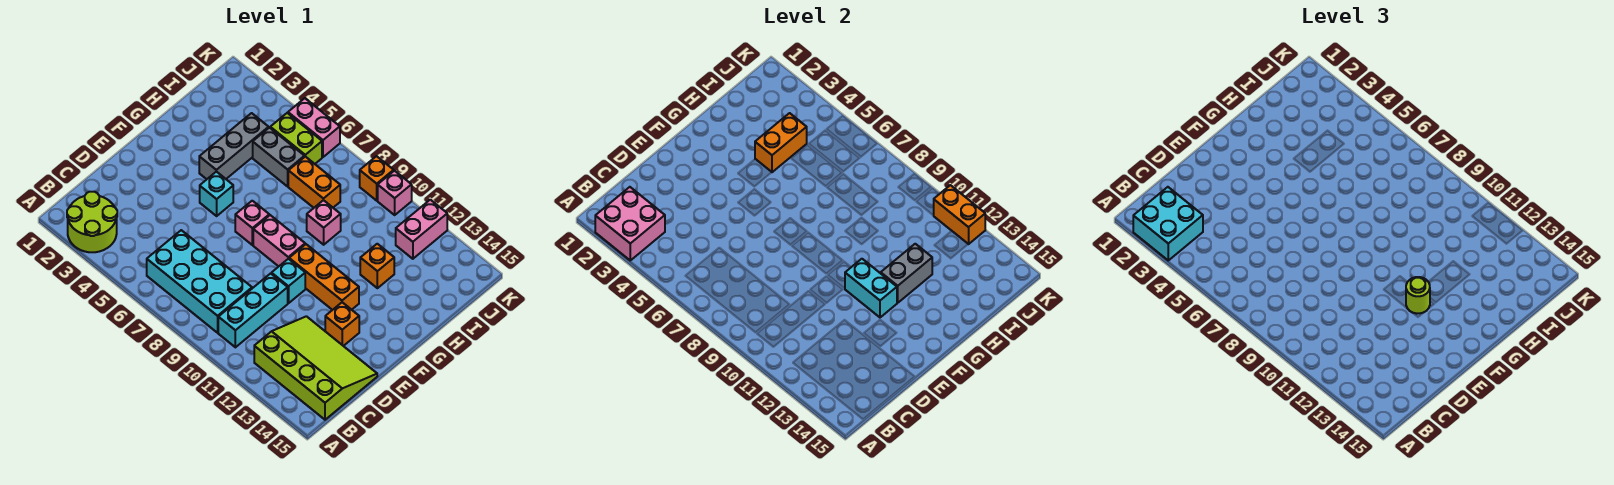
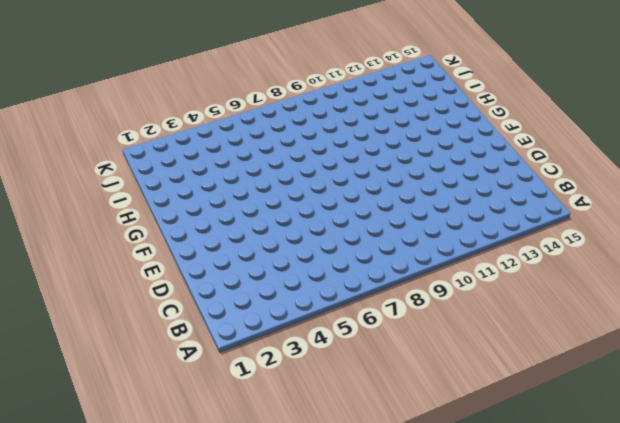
none -> lime 2x2 round brick [67,192,117,252]
none -> cyan 2x4 brick [147,230,252,333]
none -> cyan 1x3 brick [218,273,288,347]

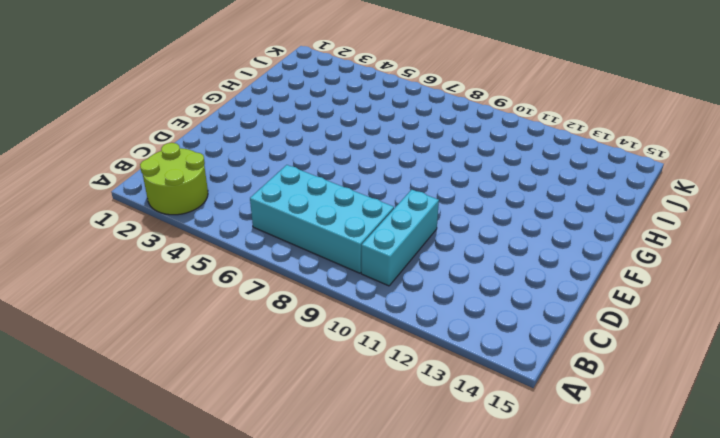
none -> lime 3x4 slope [254,316,377,420]
none -> cyan 1x1 brick [272,259,305,303]
none -> orange 1x1 brick [325,302,359,346]

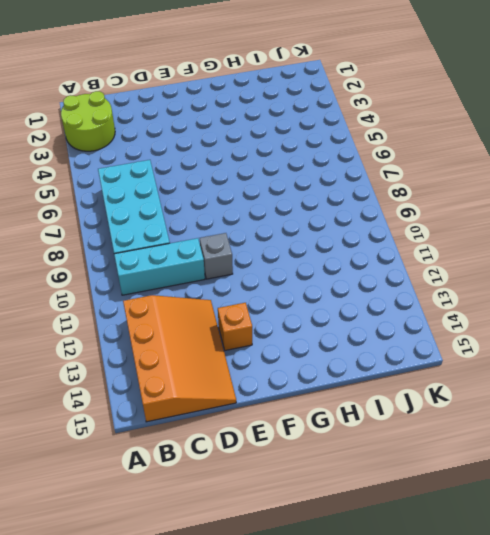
orange 3x4 slope [123,295,236,422] -> lime 3x4 slope [254,316,377,420]
grey 1x1 brick [200,233,233,279] -> cyan 1x1 brick [272,259,305,303]
none -> cyan 1x1 brick [200,172,233,216]
none -> pink 1x1 brick [235,201,269,245]
none -> pink 1x2 brick [253,215,305,266]

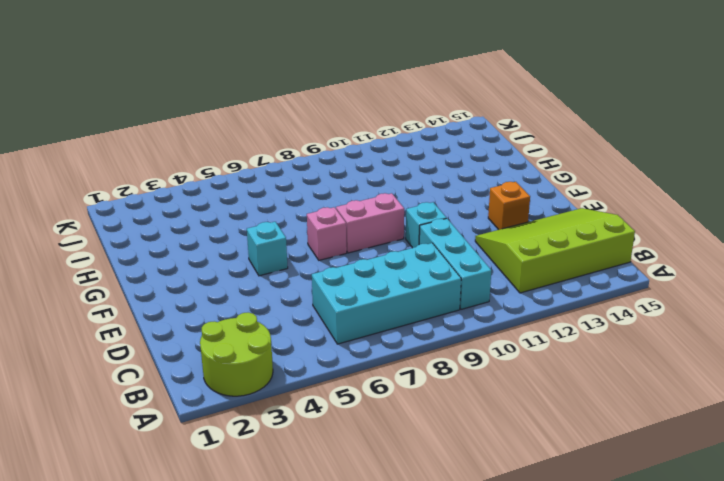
none -> orange 1x3 brick [289,244,359,310]
none -> grey 1x3 brick [199,113,269,179]
none -> pink 1x1 brick [307,200,341,245]

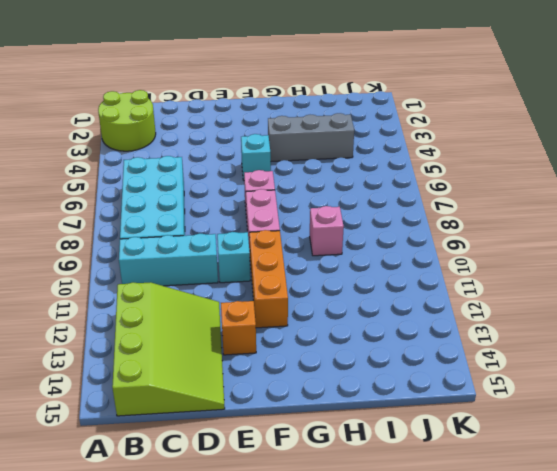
none -> orange 1x1 brick [360,244,394,288]
none -> grey 1x2 brick [253,128,304,186]
none -> orange 1x2 brick [288,157,340,208]

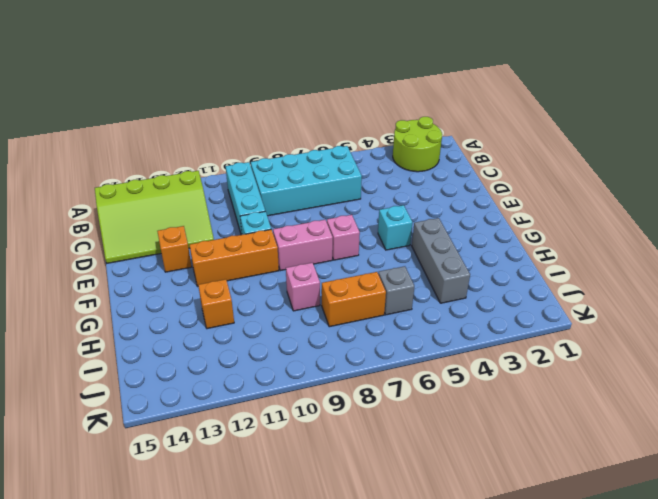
grey 1x1 brick [378,266,414,315] -> grey 1x2 brick [253,128,304,186]
none -> lime 1x2 brick [270,113,322,164]
none -> pink 1x2 brick [396,200,447,259]
none -> pink 1x2 brick [288,98,340,157]

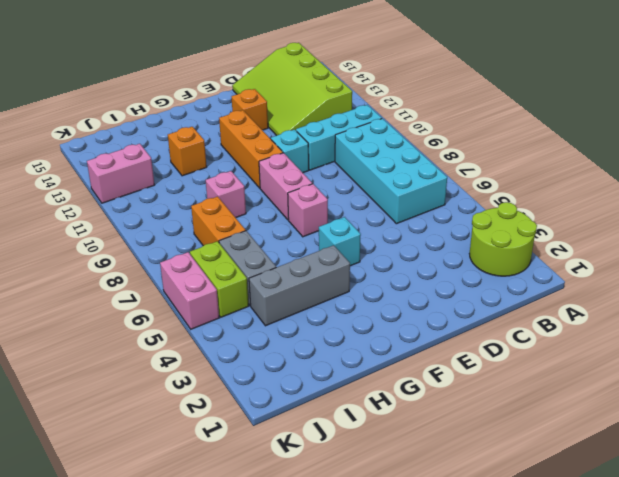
none -> orange 1x1 brick [360,156,394,201]
none -> pink 1x1 brick [378,171,412,215]
none -> pink 2x2 brick [595,187,665,260]

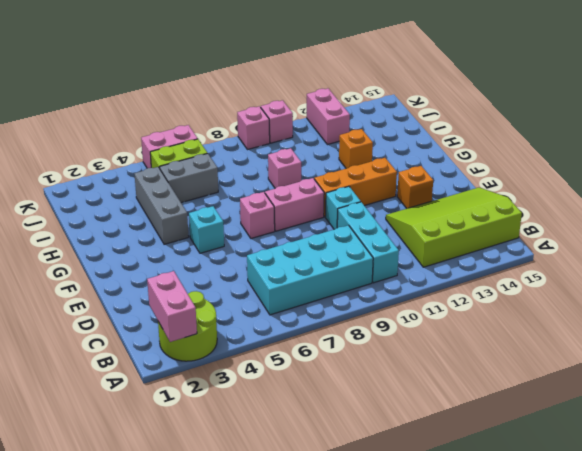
pink 1x2 brick [147,271,197,342] -> pink 2x2 brick [595,187,665,260]
pink 1x1 brick [237,106,270,150] -> orange 1x1 brick [360,156,394,201]
none -> orange 1x2 brick [288,157,340,208]
none -> cyan 1x2 brick [845,259,897,317]
none -> grey 1x2 brick [881,244,932,303]

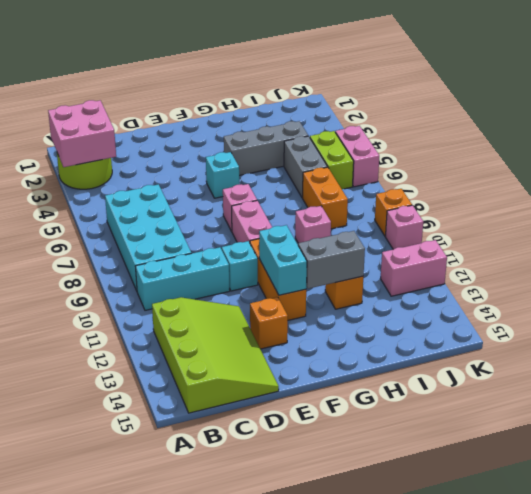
none -> orange 1x2 brick [755,113,807,172]
none -> orange 1x2 brick [934,185,985,244]
none -> cyan 2x2 brick [1133,187,1203,260]

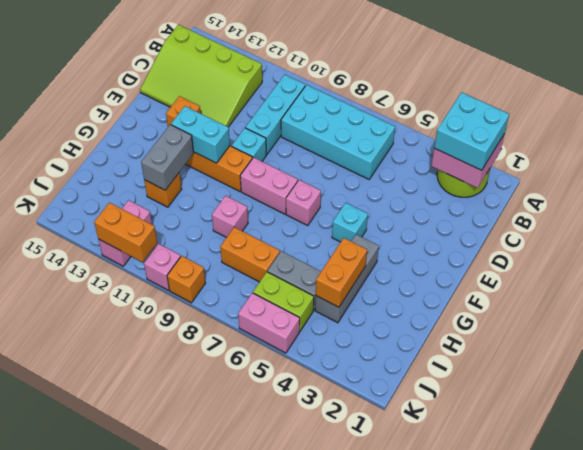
none -> lime 1x1 round brick [1406,277,1430,314]

